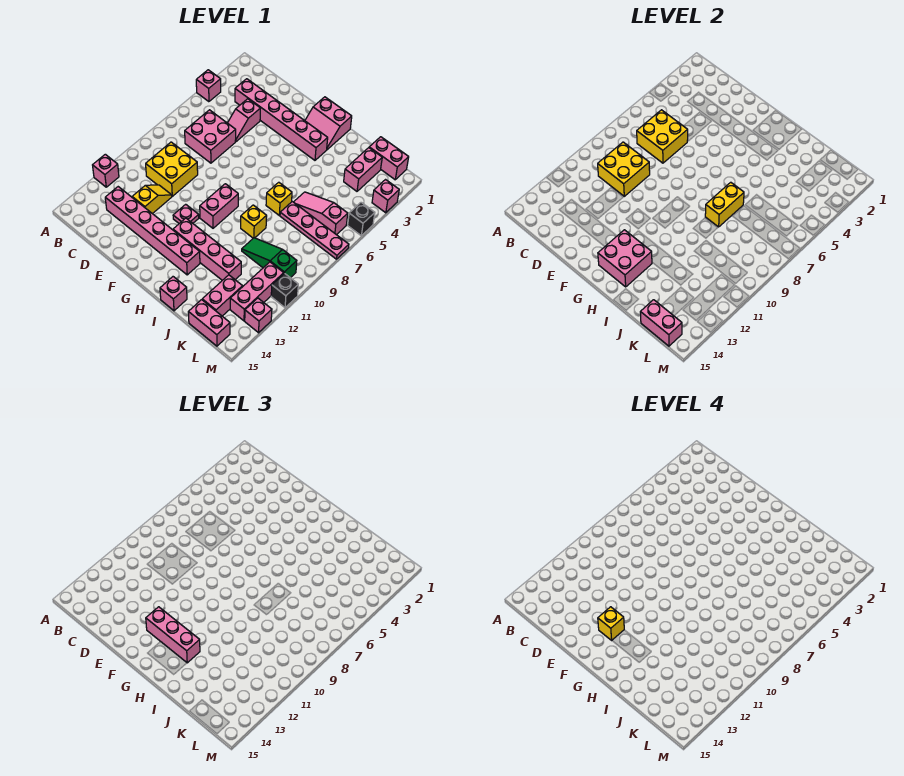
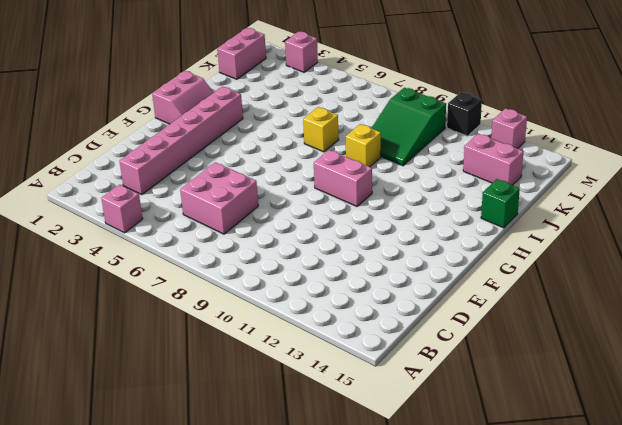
green 1x1 brick [481,179,520,228] -> pink 1x1 brick [160,277,187,311]
green 2x3 slope [371,88,446,166] -> green 1x3 slope [242,238,297,278]
none -> pink 1x1 brick [93,154,119,187]
none -> yellow 2x2 brick [146,142,198,196]
none -> pink 1x6 brick [105,187,200,275]
none -> pink 1x2 slope [228,99,260,142]

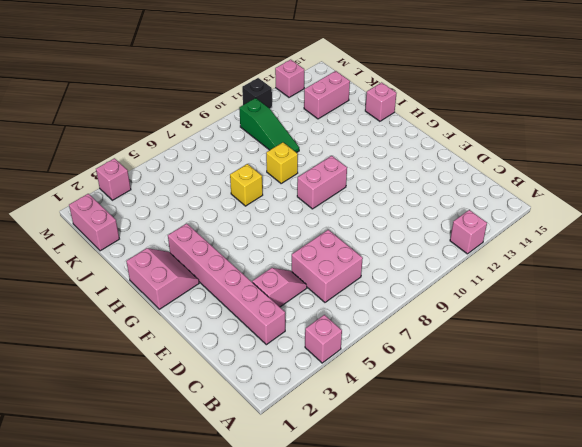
none -> yellow 2x2 brick [146,142,198,196]
none -> pink 1x6 brick [105,187,200,275]
none -> yellow 1x2 slope [132,185,172,214]
none -> pink 1x1 plate [173,204,199,223]

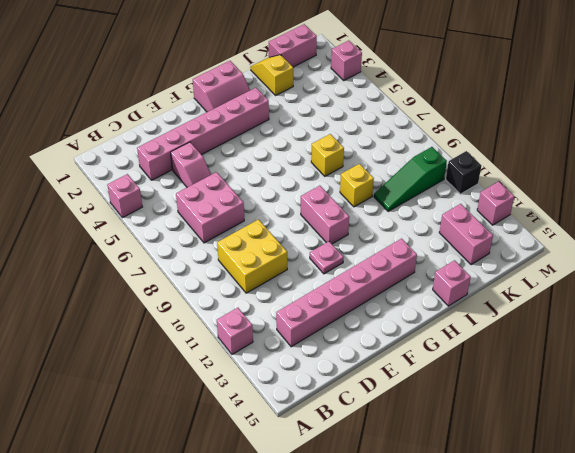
yellow 1x2 slope [250,55,293,95] -> yellow 1x2 slope moved to [132,185,172,214]
none -> pink 1x4 brick [173,218,241,280]
none -> pink 1x3 slope [294,192,348,235]
none -> pink 1x4 plate [280,202,349,259]
none -> pink 1x2 brick [344,148,382,191]

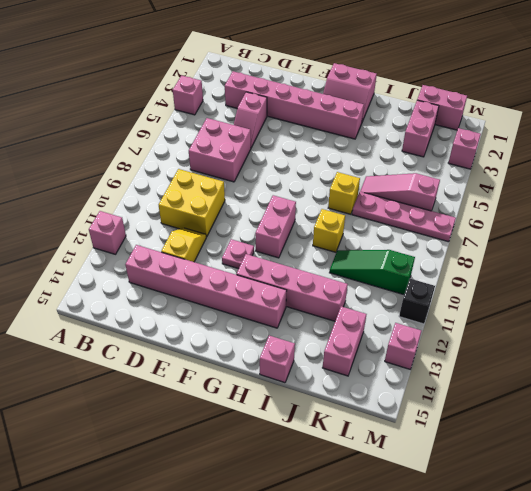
none -> pink 1x2 brick [188,300,230,346]
none -> pink 1x3 brick [230,262,284,321]
none -> black 1x1 brick [348,202,375,236]
none -> yellow 2x2 brick [637,110,688,163]

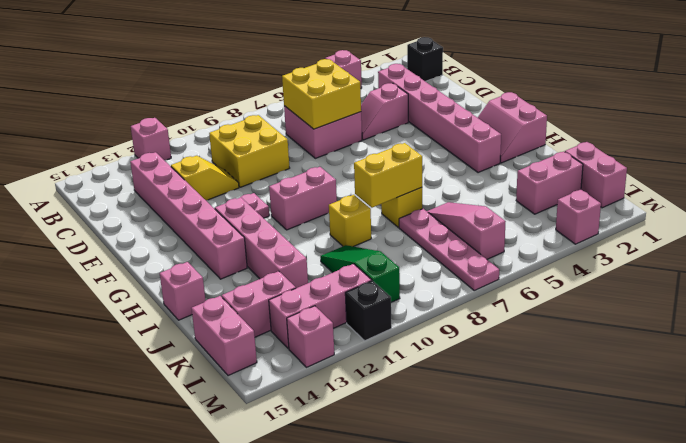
black 1x1 brick [407,37,443,81] -> black 1x1 brick moved to [348,202,375,236]
none -> yellow 2x2 brick [598,142,650,196]
none -> pink 2x2 brick [598,230,652,287]
none -> pink 1x2 brick [640,300,682,346]
none -> pink 1x3 brick [146,607,200,663]

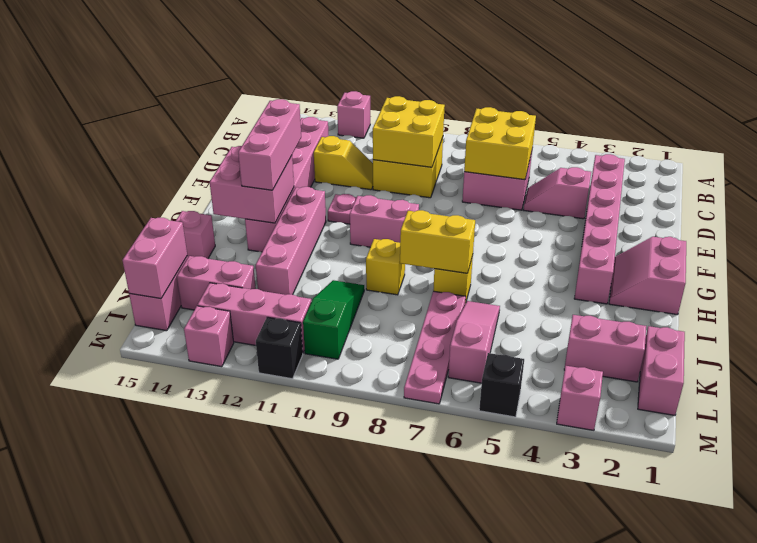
none -> pink 1x1 brick [196,70,221,102]
none -> yellow 1x1 brick [598,607,624,640]

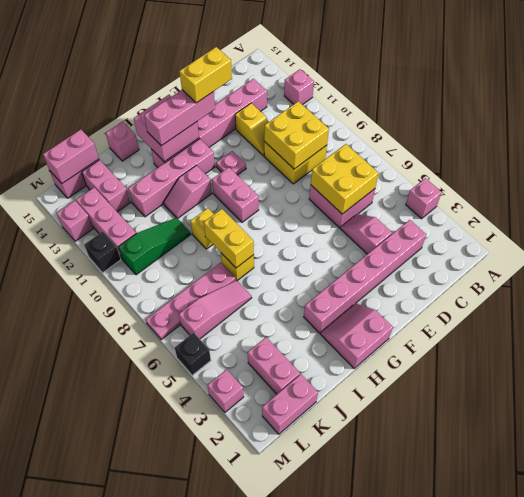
yellow 1x2 brick [179,47,232,103] -> yellow 1x1 brick [598,607,624,640]
pink 1x2 slope [163,165,212,219] -> none

